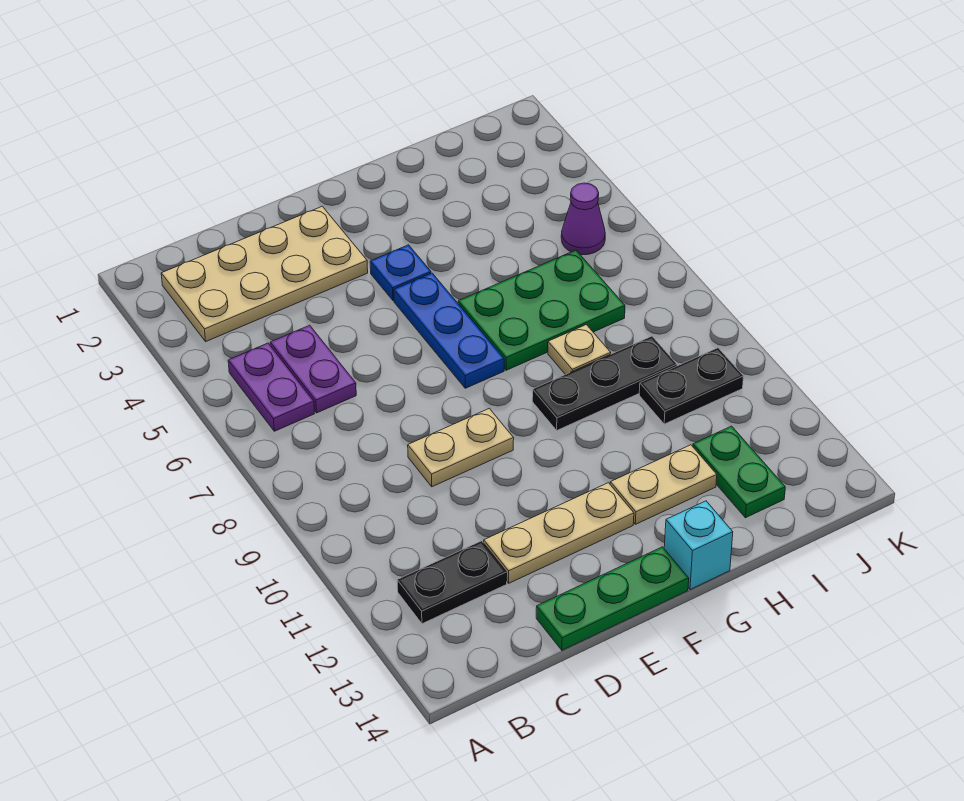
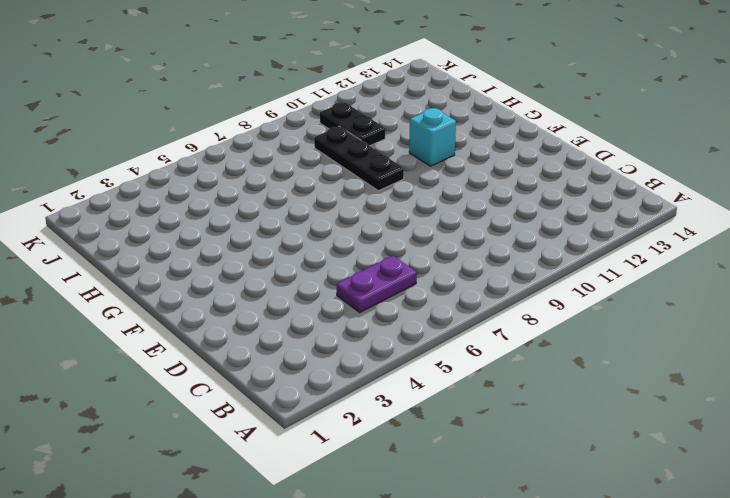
cyan 1x1 brick [409,108,456,166] -> cyan 1x1 brick moved to [664,501,733,589]
none -> tan 2x4 plate [161,206,368,341]
none -> purple 1x2 plate [228,343,315,431]
none -> black 1x2 plate [397,541,507,624]

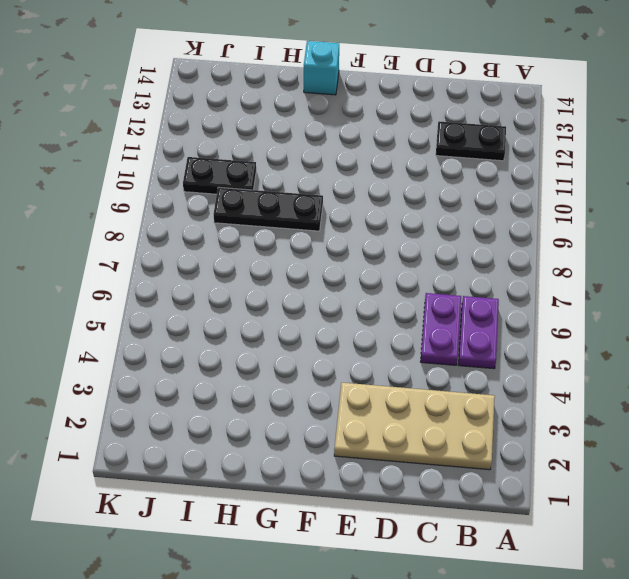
none -> tan 1x2 plate [408,408,514,487]
none -> tan 1x3 plate [484,483,634,583]
none -> green 1x3 plate [536,547,689,650]

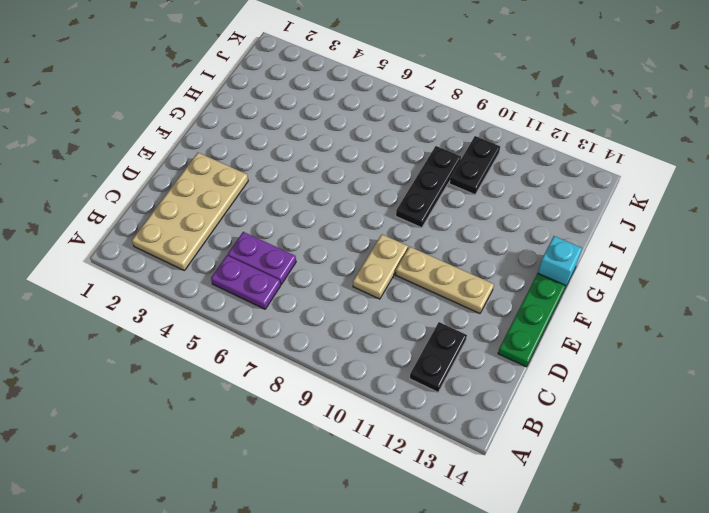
tan 1x3 plate [396,247,494,314] -> tan 1x3 plate turned to [484,483,634,583]
none -> blue 1x1 plate [370,245,431,301]
none -> blue 1x3 plate [394,273,504,388]
none -> green 2x3 plate [458,250,625,370]

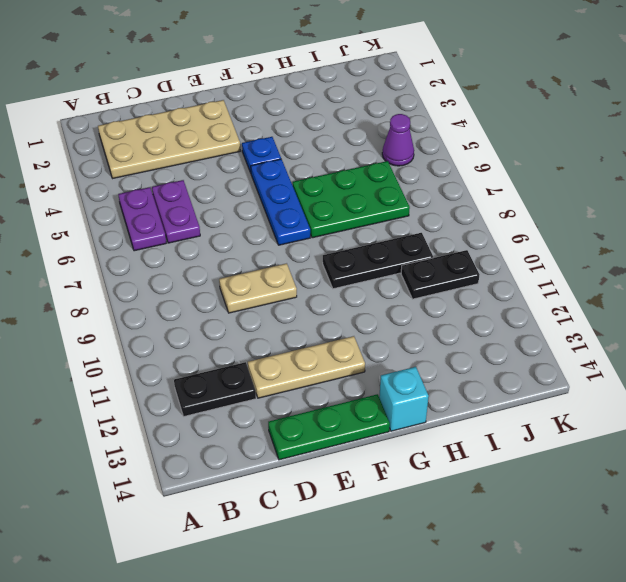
none -> tan 1x2 plate [610,445,717,524]
none -> tan 1x1 plate [548,325,611,374]
none -> green 1x2 plate [693,426,785,518]

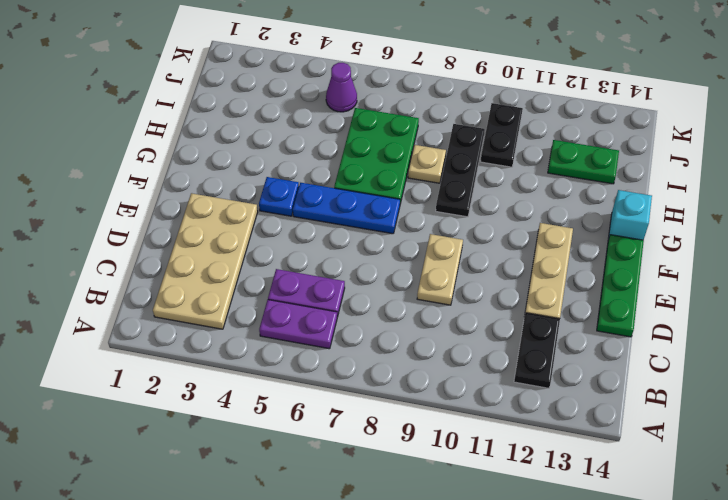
none -> tan 1x2 plate [610,445,717,524]

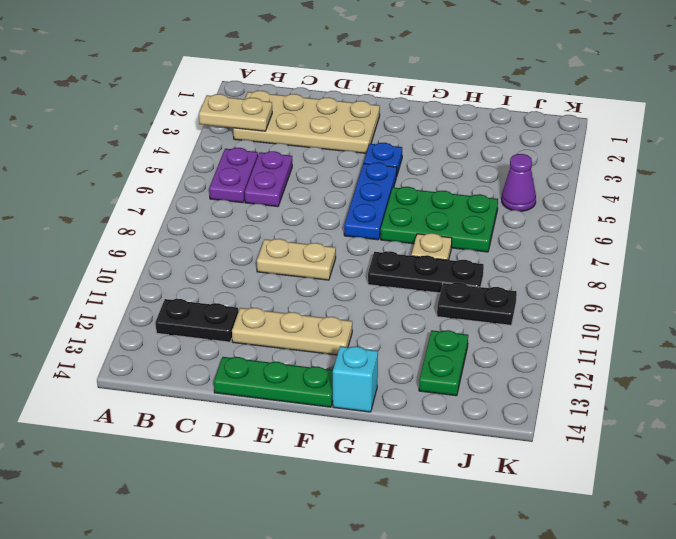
tan 1x2 plate [199,94,272,131] -> tan 1x2 plate moved to [610,445,717,524]

